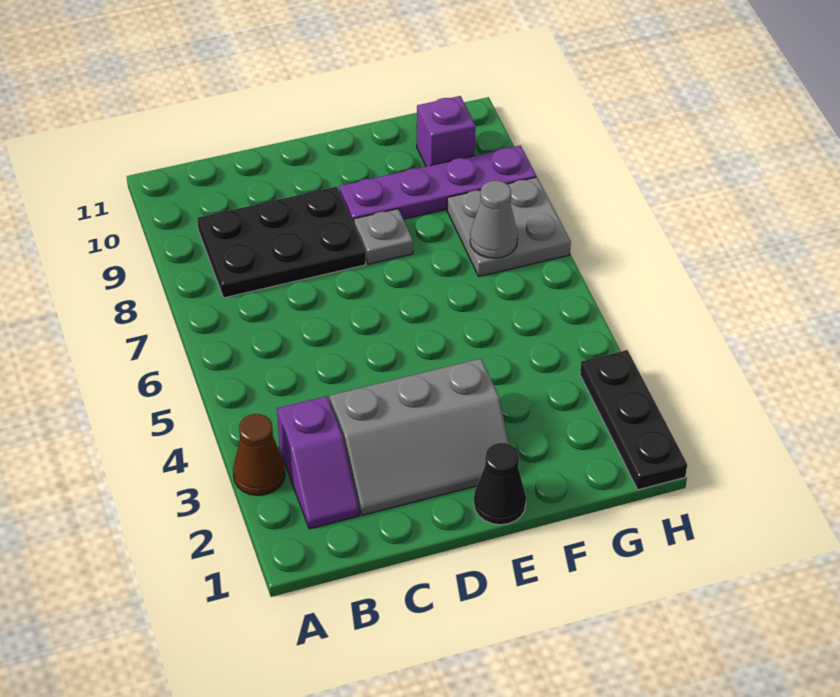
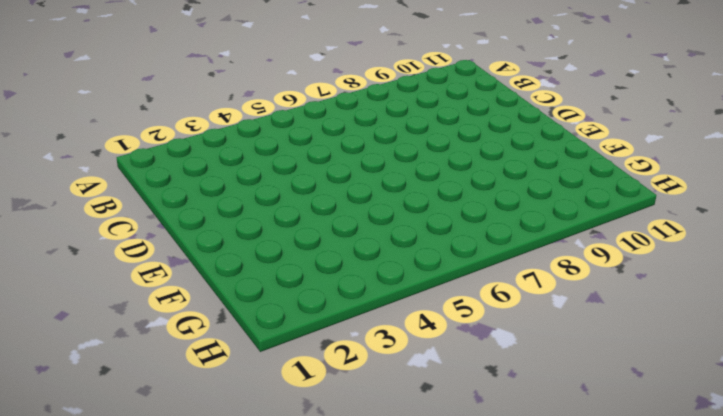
none -> brown 1x1 cone [233,414,285,495]
none -> purple 1x2 slope [277,396,359,529]

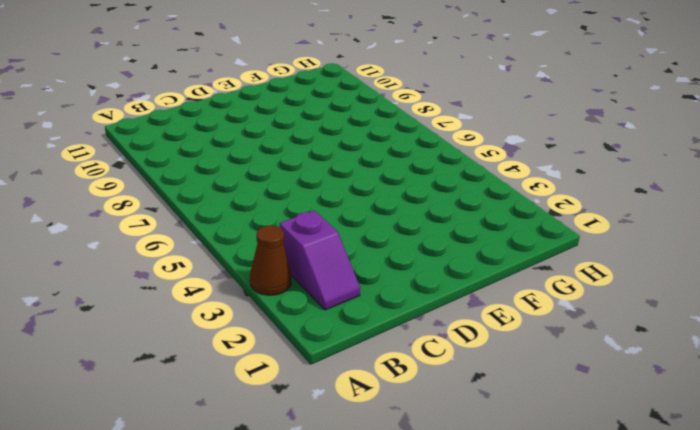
none -> black 2x3 plate [197,187,366,298]
none -> grey 2x3 slope [329,359,509,515]

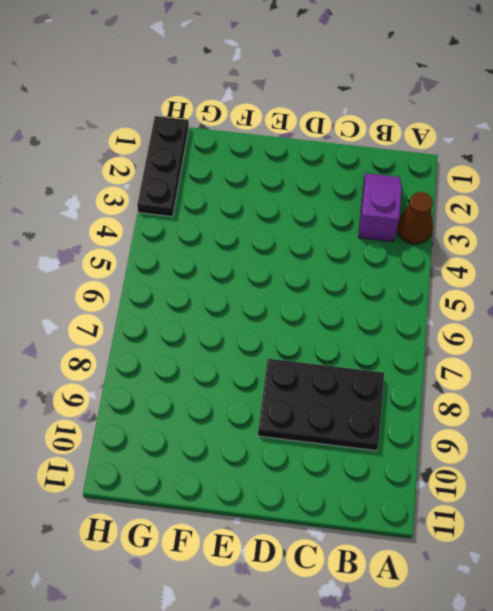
none -> grey 2x3 slope [329,359,509,515]
none -> black 1x1 cone [474,443,526,525]

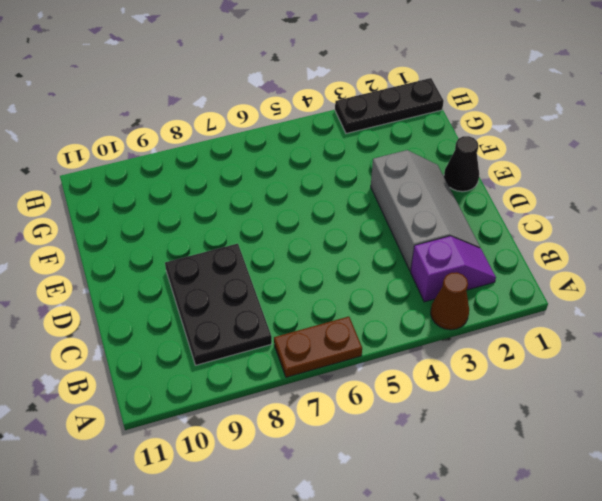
brown 1x2 plate [274,317,362,377] -> none
none -> grey 1x1 plate [354,209,413,264]
none -> purple 1x4 plate [339,145,536,224]

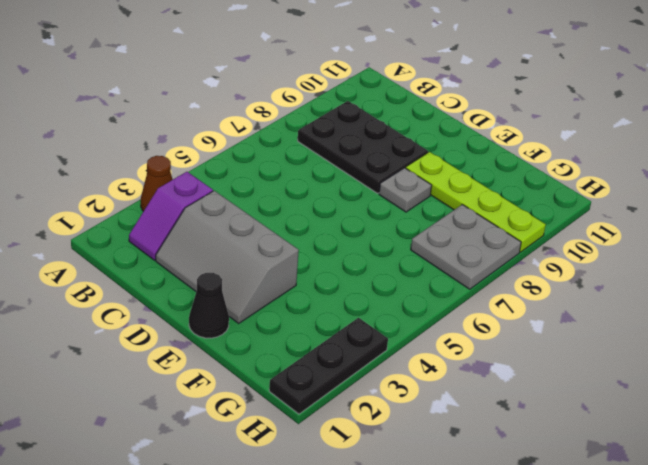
lime 1x4 plate [406,152,546,252] -> purple 1x4 plate [339,145,536,224]
none -> purple 1x1 brick [417,96,476,166]
none -> grey 1x1 cone [470,181,518,258]

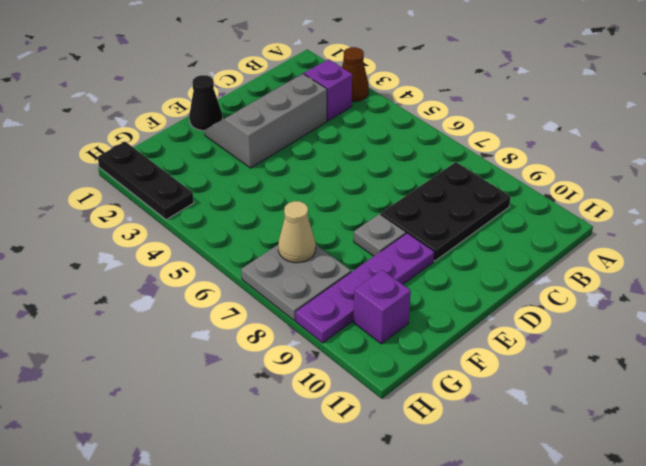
tan 1x1 cone [278,201,316,263] -> grey 1x1 cone [470,181,518,258]

